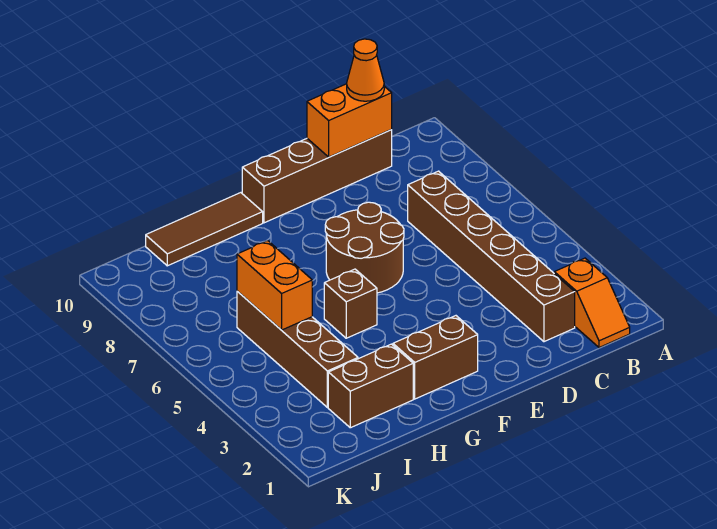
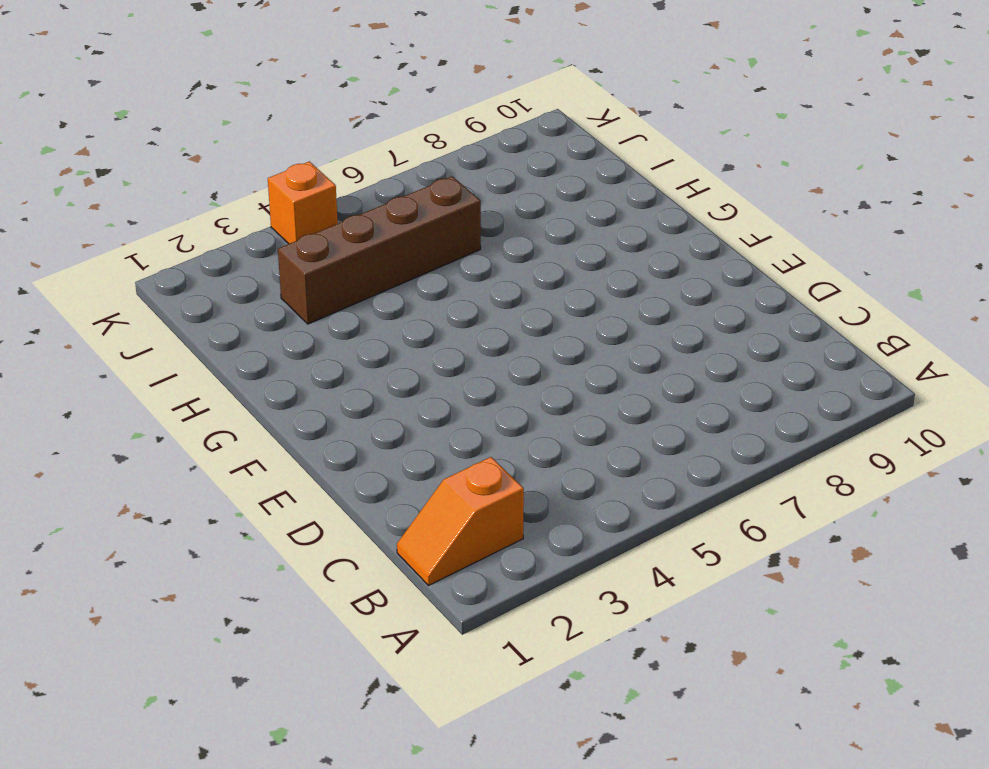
orange 1x1 brick [268,161,338,244] -> none
none -> brown 1x6 brick [408,171,575,342]
none -> brown 1x4 brick [242,130,392,223]
none -> brown 2x2 round brick [325,202,404,293]

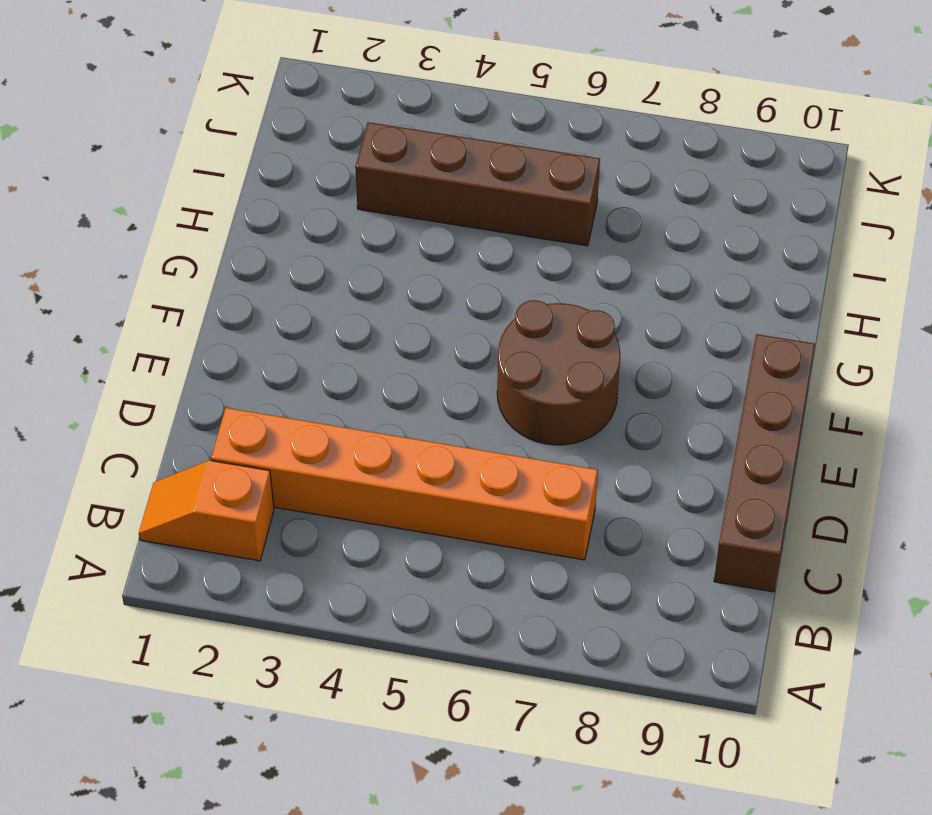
orange 1x6 brick [211,408,598,560] -> brown 1x6 brick [408,171,575,342]
none -> brown 1x2 brick [393,316,478,399]
none -> brown 1x1 brick [324,269,377,338]
none -> brown 1x3 tile [146,193,263,266]

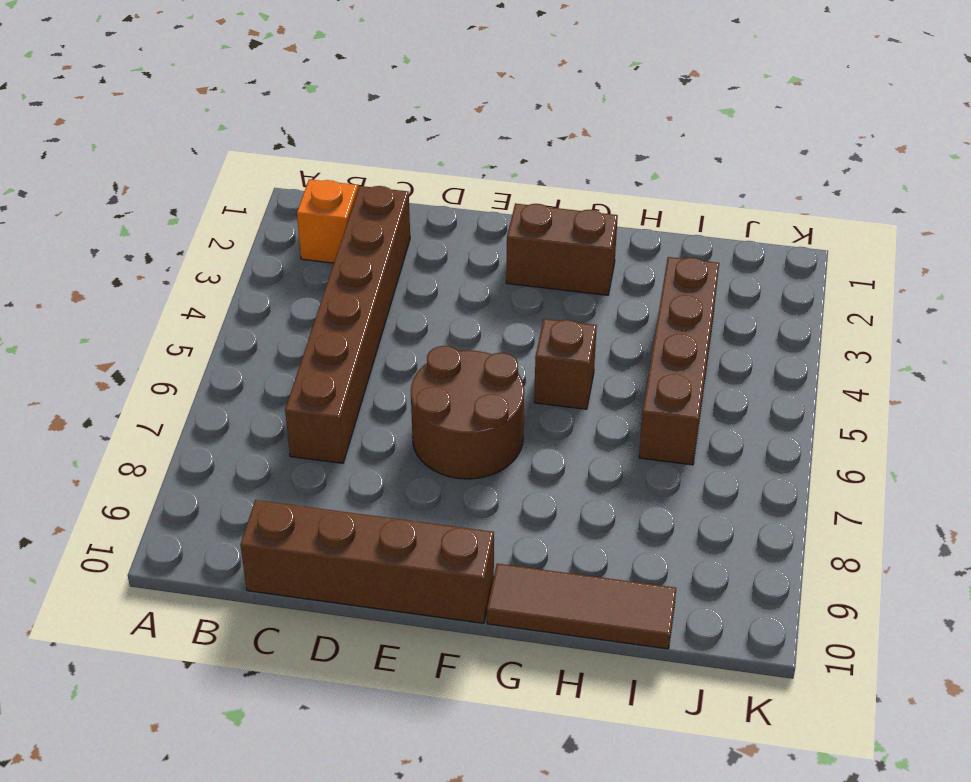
none -> brown 1x2 brick [328,344,413,428]
none -> orange 1x2 brick [307,84,392,157]
none -> orange 1x2 brick [237,241,312,330]

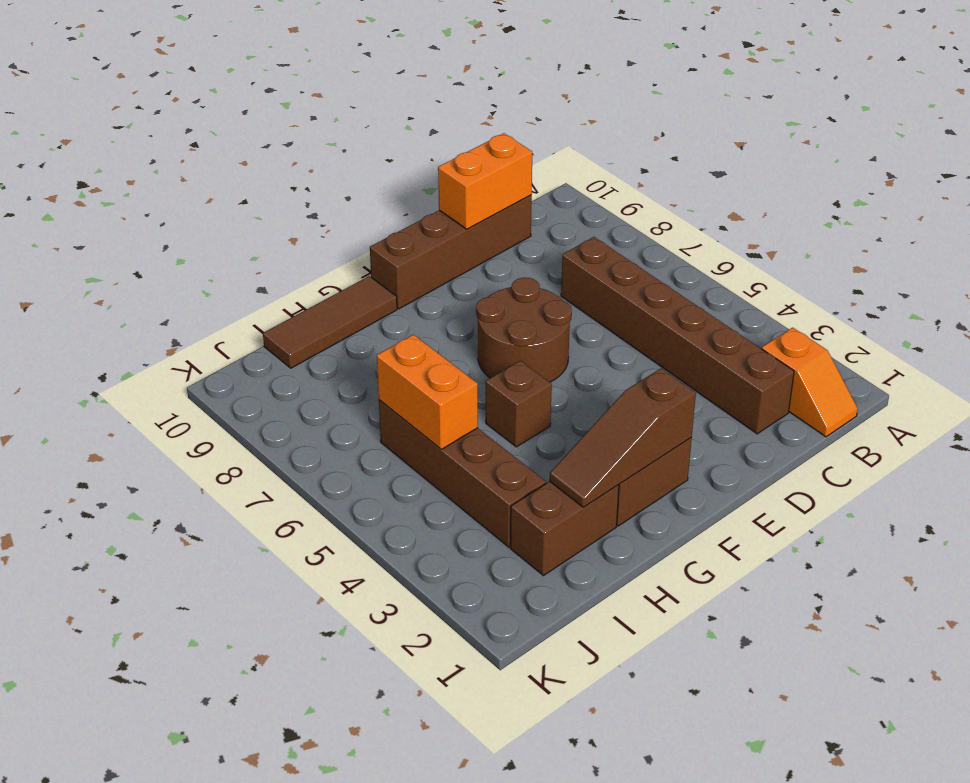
brown 1x3 slope [549,368,696,507] -> none
none -> orange 1x1 cone [347,39,384,101]

